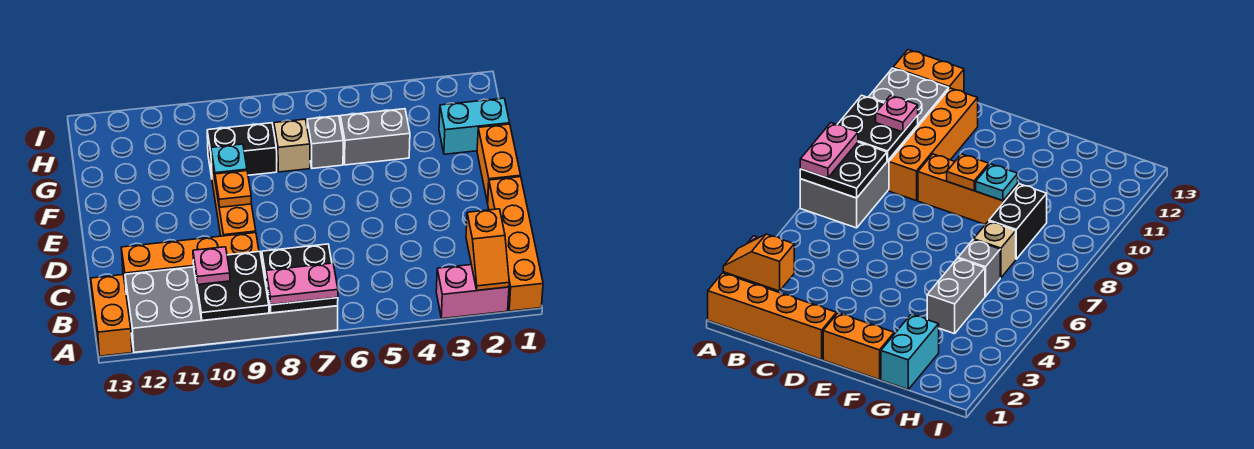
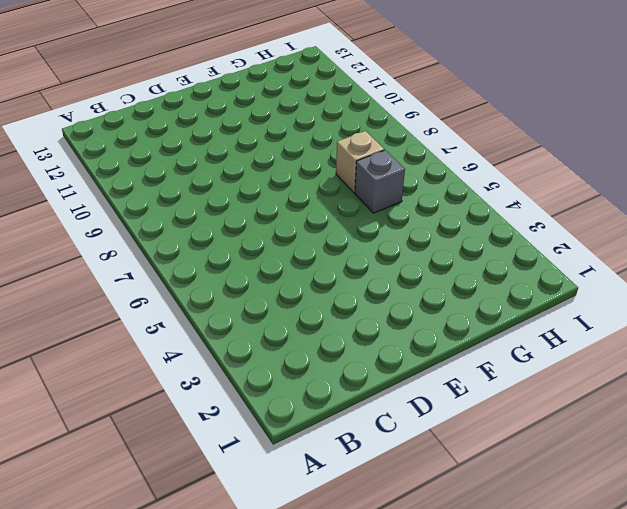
none -> orange 1x4 brick [488,177,543,311]
none -> pink 1x2 brick [436,265,509,319]
none -> grey 2x6 brick [125,262,338,352]

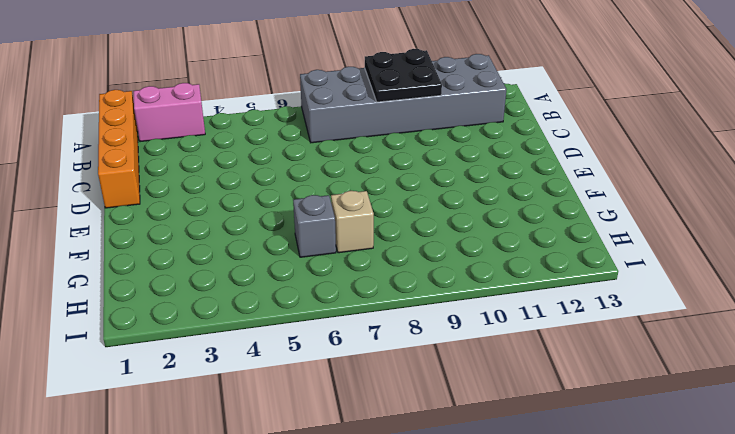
none -> orange 1x2 brick [91,275,132,356]
none -> orange 1x4 brick [121,233,259,290]
none -> orange 1x3 brick [211,158,256,236]

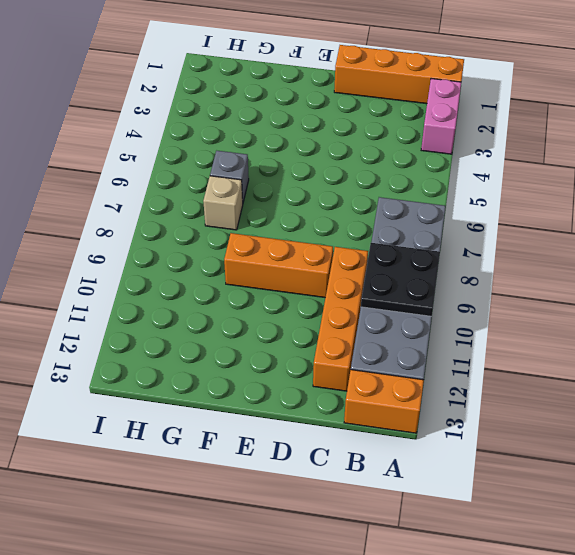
none -> orange 1x2 brick [477,124,521,203]
none -> cyan 1x2 brick [439,98,510,154]
none -> grey 1x2 brick [340,109,410,165]

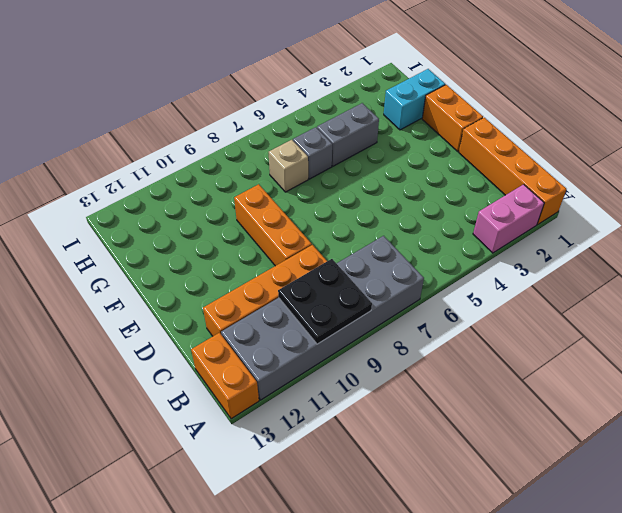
none -> black 1x2 brick [207,123,277,177]
none -> orange 1x2 slope [466,209,509,290]
none -> black 2x2 plate [262,244,338,313]

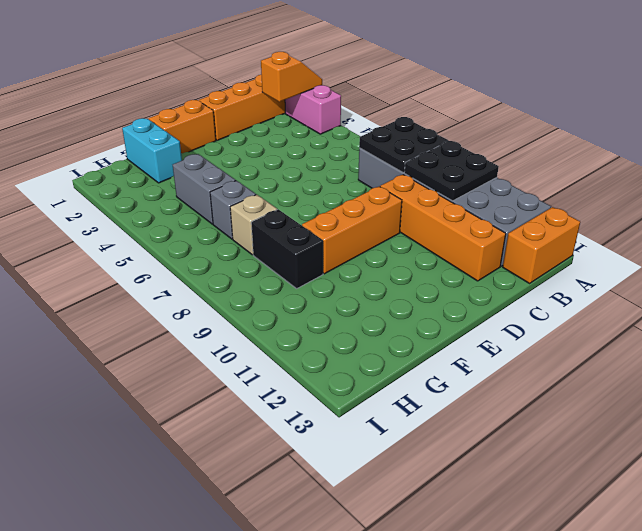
none -> orange 1x1 plate [215,171,251,207]
none -> cyan 1x1 plate [211,144,247,177]
none -> pink 1x2 plate [266,263,338,305]

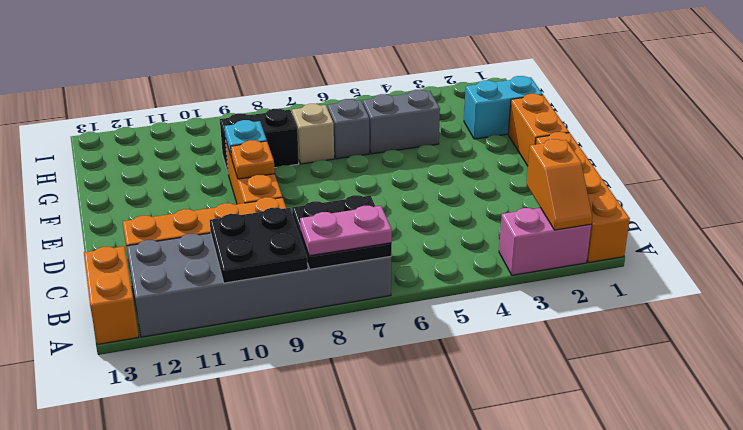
none -> pink 1x1 plate [193,247,230,285]

